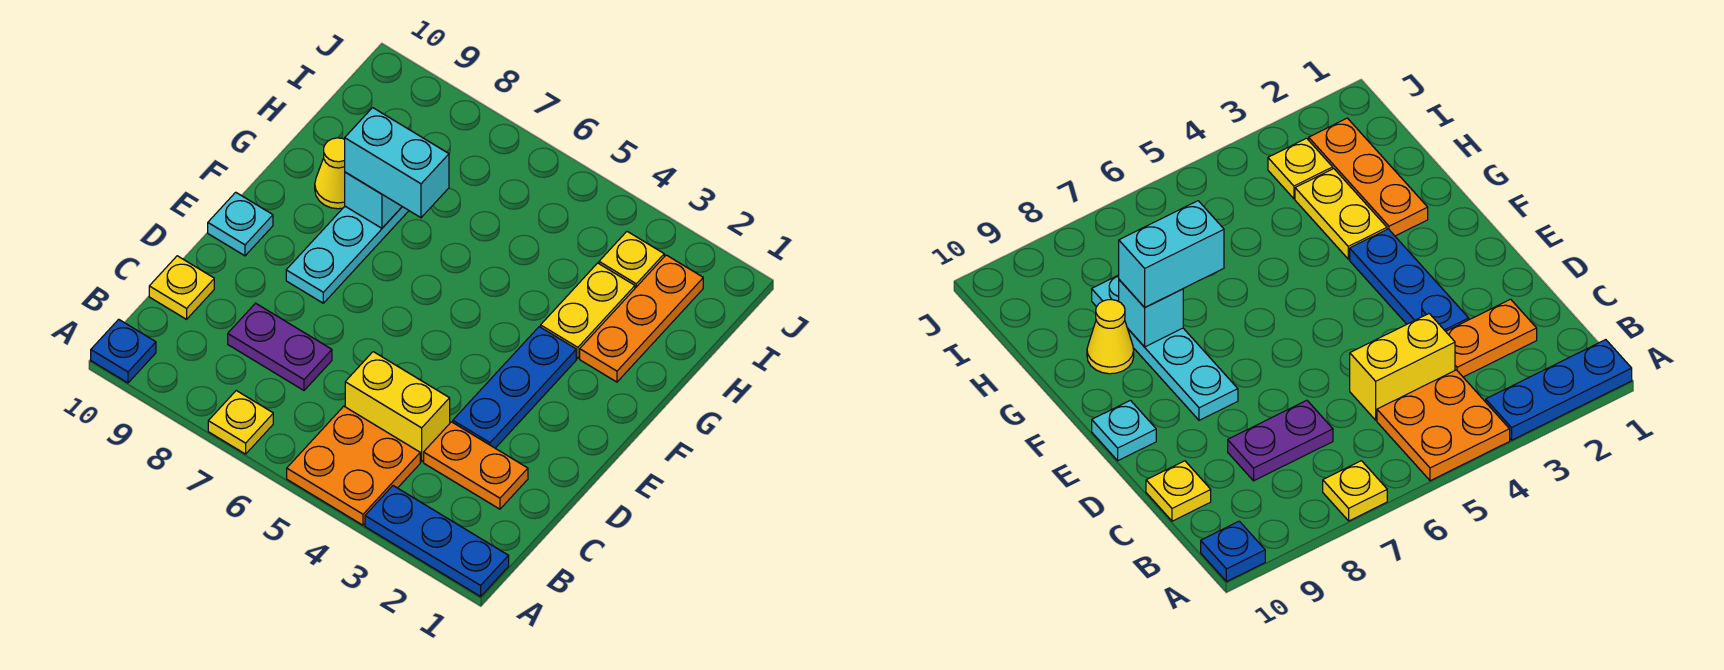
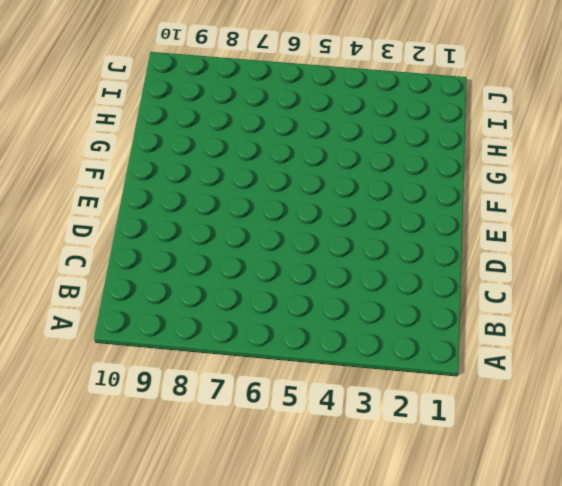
none -> blue 1x3 plate [365,486,509,596]
none -> orange 2x2 plate [287,406,420,525]
none -> yellow 1x1 plate [208,391,273,454]

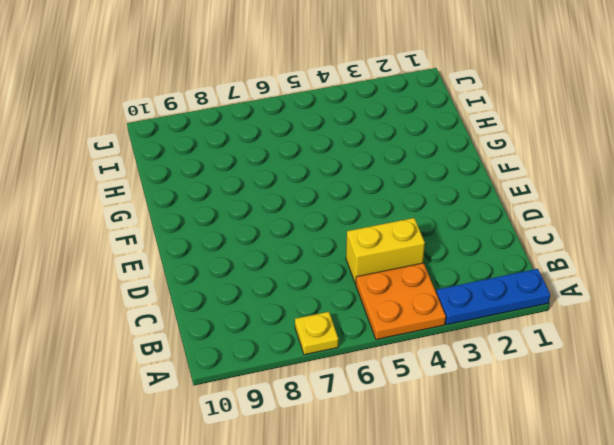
none -> blue 1x1 plate [91,319,156,383]
none -> orange 1x2 plate [424,422,528,509]
none -> purple 1x2 plate [228,303,332,390]

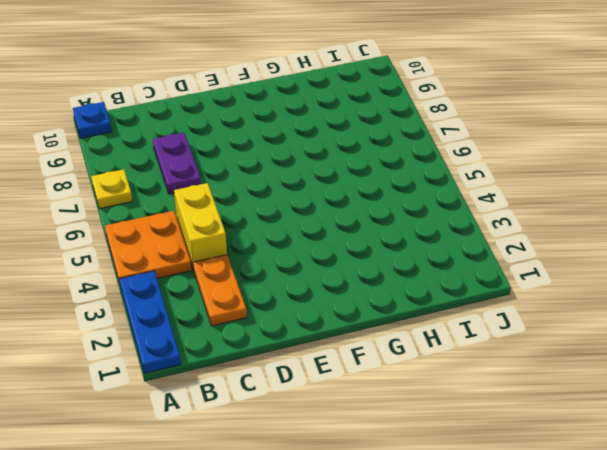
none -> yellow 1x1 plate [149,256,214,319]
none -> blue 1x3 plate [453,327,576,448]
none -> cyan 1x4 plate [286,206,409,303]

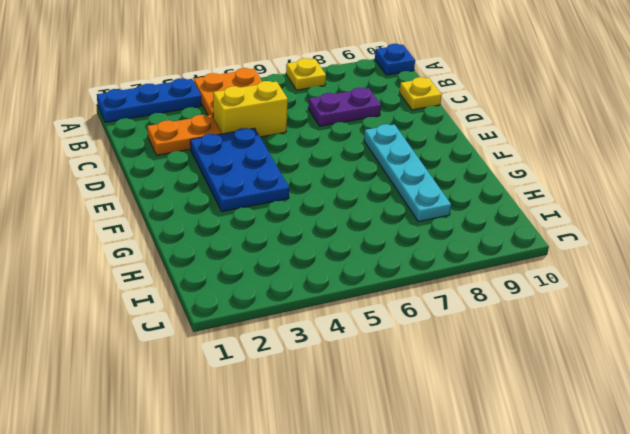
blue 2x3 plate [190,128,289,211] -> blue 1x3 plate [453,327,576,448]
none -> cyan 1x1 plate [208,192,273,256]
none -> orange 1x3 plate [580,255,703,382]
none -> yellow 1x2 plate [541,263,635,358]

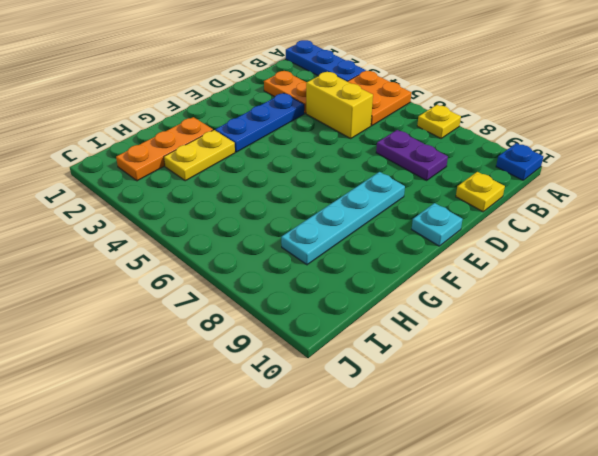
none -> yellow 1x1 cone [315,138,345,209]
none -> yellow 1x1 plate [599,232,664,288]
none -> cyan 1x1 brick [345,172,402,228]

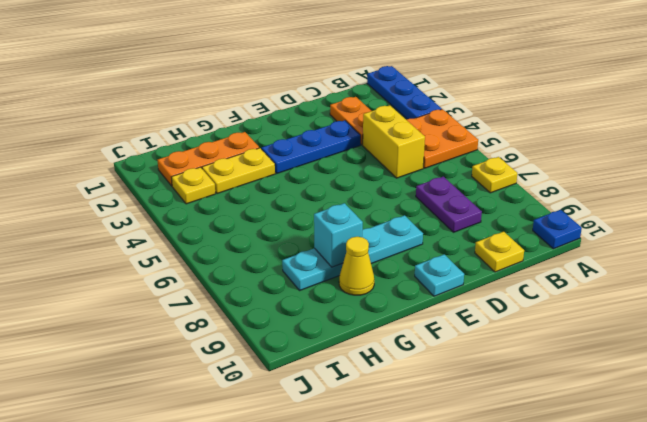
none -> cyan 1x2 brick [345,108,449,218]

